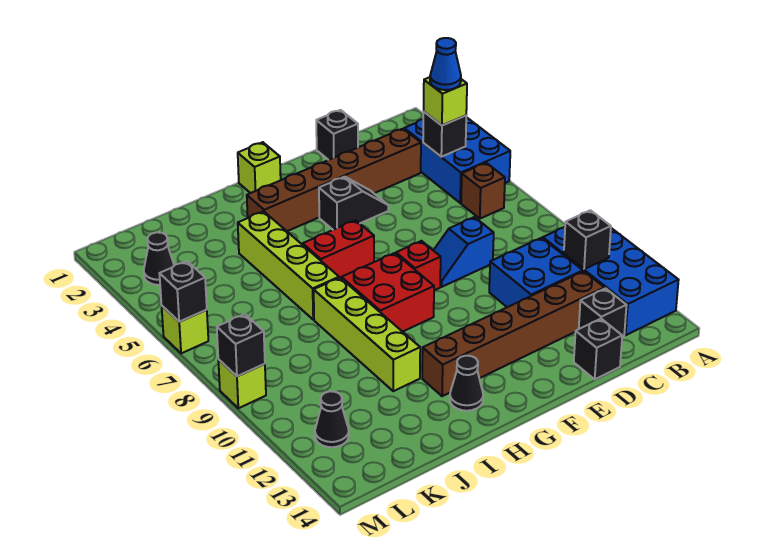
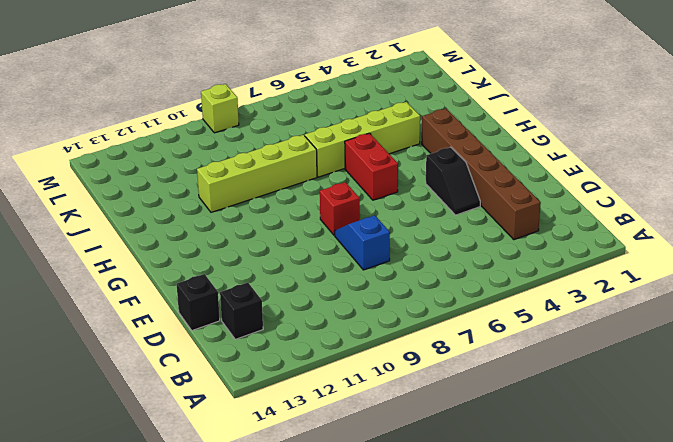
none -> blue 2x3 brick [404,117,510,203]
none -> blue 2x4 brick [543,227,679,335]
none -> brown 1x1 brick [461,163,505,219]

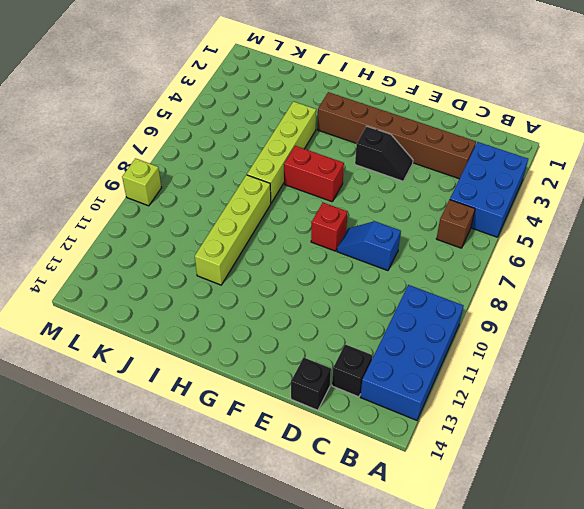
none -> blue 2x2 brick [489,238,583,307]
none -> brown 1x6 brick [422,271,604,396]
none -> black 1x1 brick [316,110,358,160]

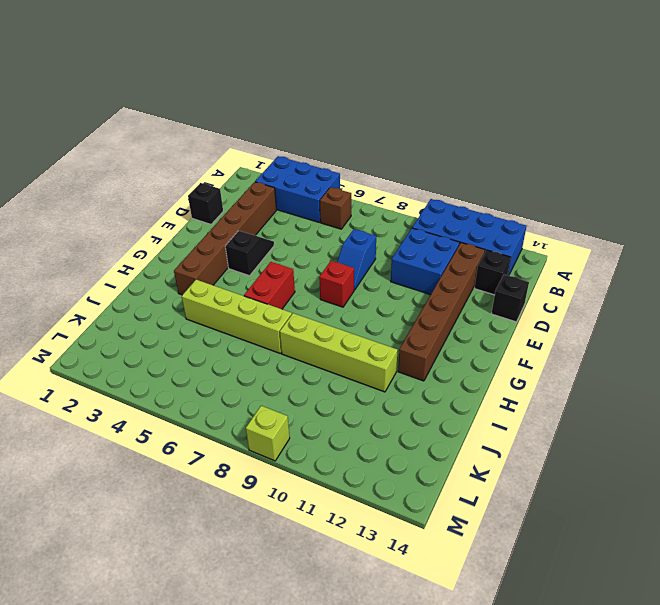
none -> lime 1x1 brick [238,142,281,193]
none -> red 2x2 brick [341,253,434,332]
none -> black 1x1 cone [450,356,483,411]

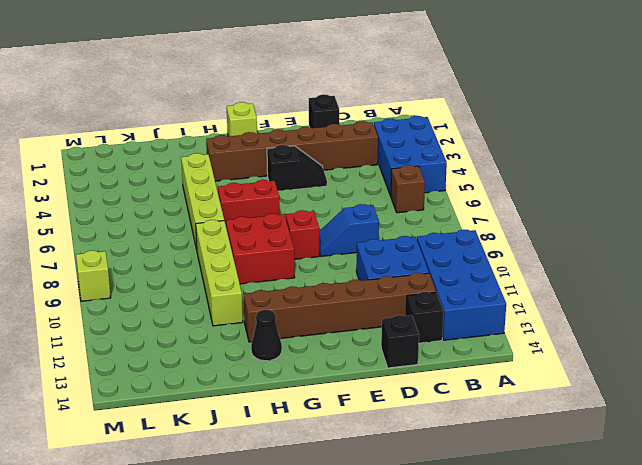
none -> black 1x1 cone [144,232,174,285]
none -> black 1x1 cone [315,391,349,447]
none -> lime 1x1 brick [162,306,208,353]

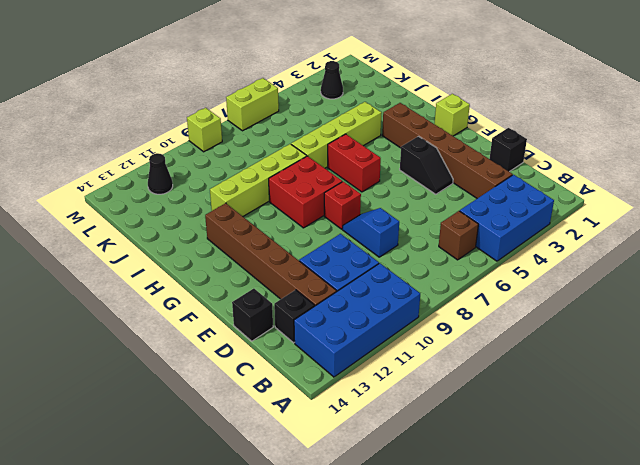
lime 1x2 brick [226,78,279,131] -> lime 1x1 brick [162,306,208,353]
none -> black 1x1 cone [450,356,483,411]
none -> black 1x1 brick [423,112,466,157]
none -> black 1x1 brick [564,210,611,269]

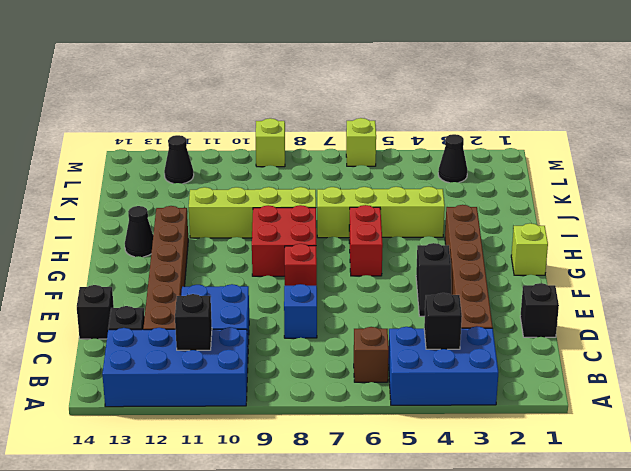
none -> black 1x1 brick [159,261,207,322]
none -> black 1x1 brick [217,314,265,376]
none -> lime 1x1 brick [424,77,467,125]

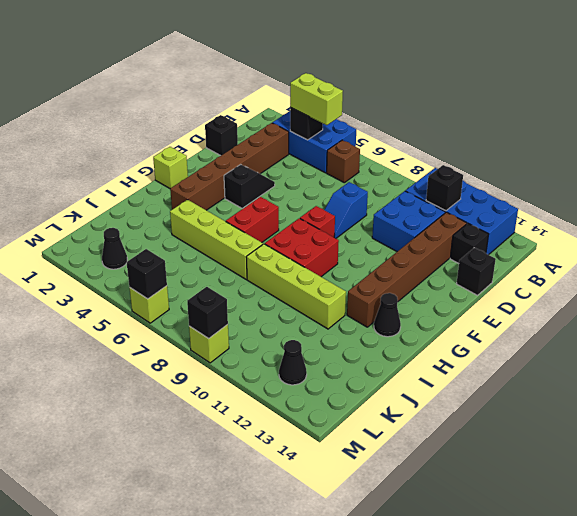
lime 1x2 brick [290,73,343,125] -> lime 1x1 brick [424,77,467,125]
none -> blue 1x1 cone [430,38,461,90]

